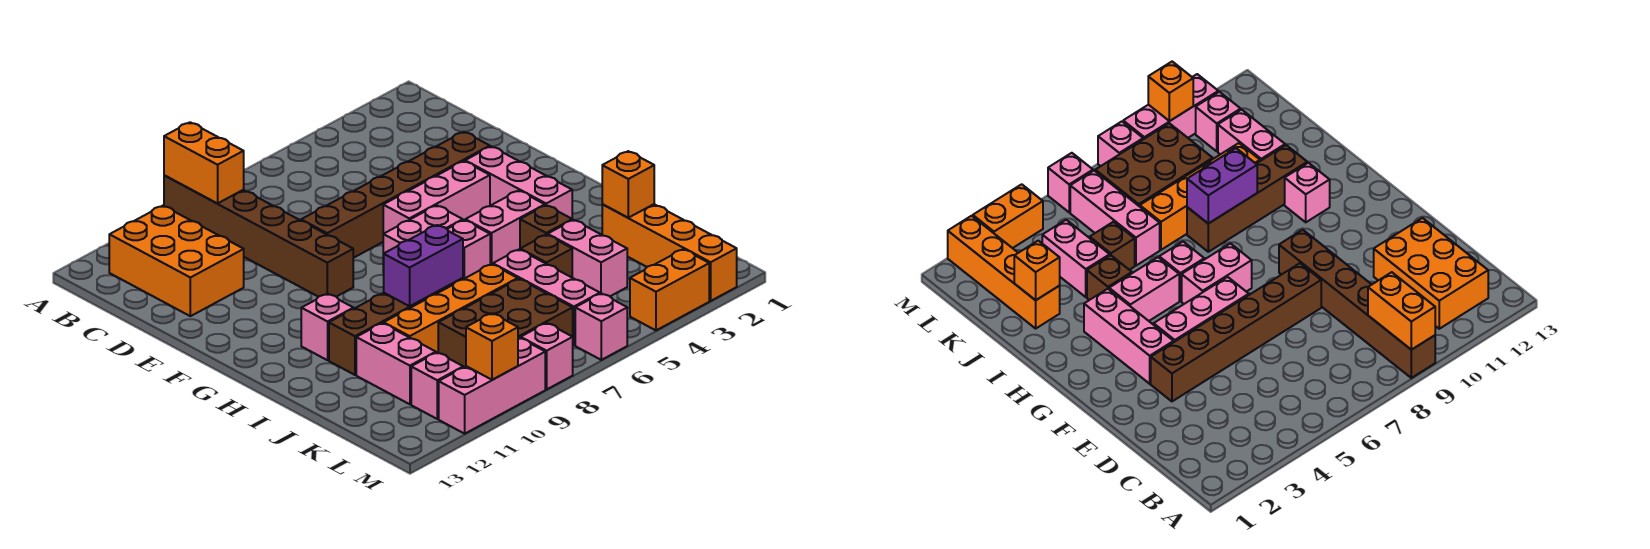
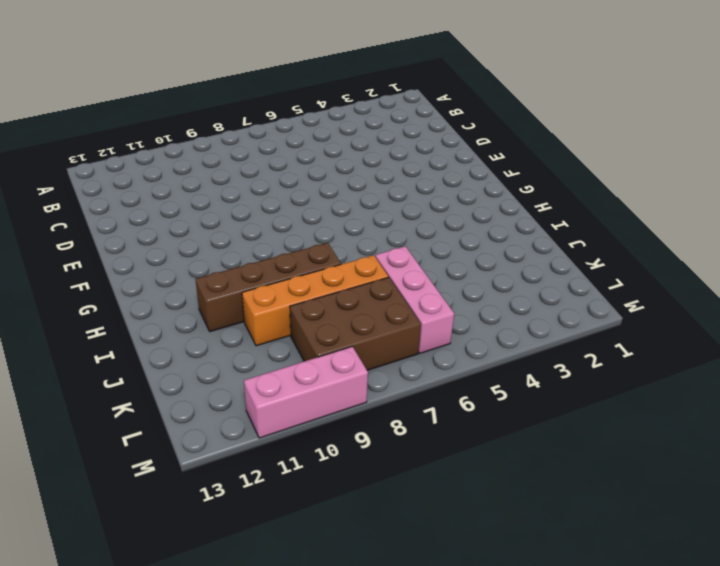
none -> brown 1x6 brick [164,175,353,297]
none -> orange 2x3 brick [109,206,244,316]
none -> brown 1x6 brick [301,132,490,258]

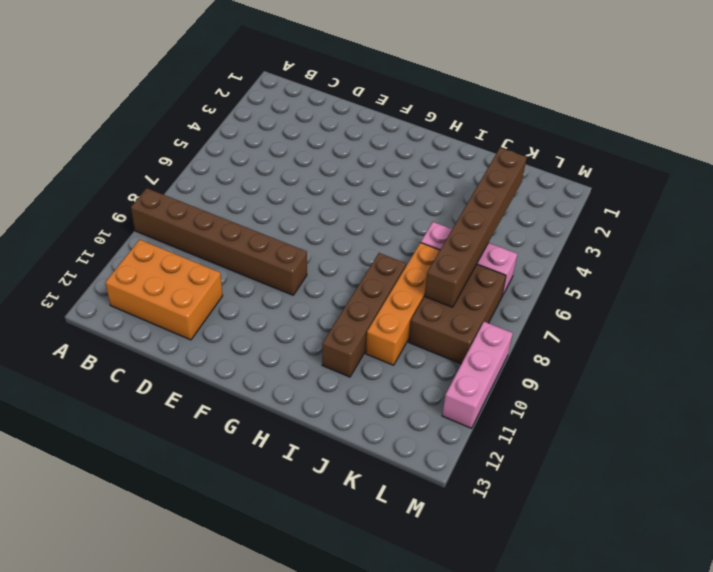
brown 1x6 brick [424,148,527,307] -> brown 1x6 brick moved to [301,132,490,258]
none -> pink 1x3 brick [465,146,572,219]
none -> pink 1x3 brick [383,161,490,234]
none -> pink 1x2 brick [383,205,463,273]

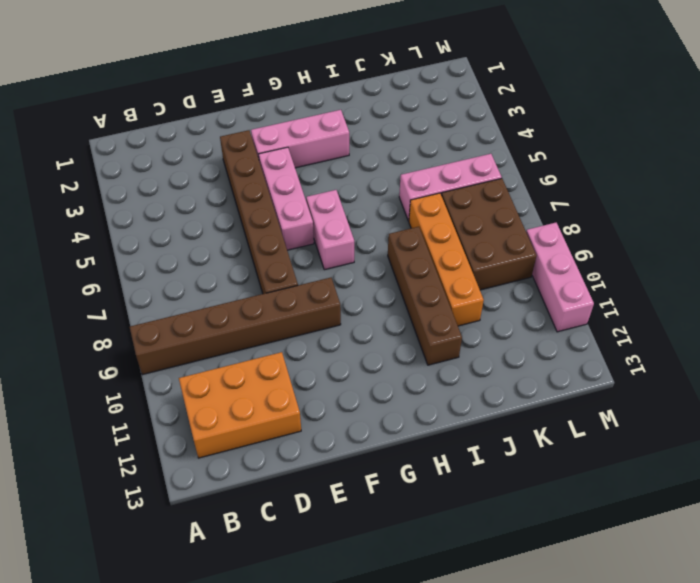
none -> pink 1x2 brick [465,191,545,264]
none -> pink 1x1 brick [447,220,490,279]
none -> pink 1x1 brick [301,294,354,360]

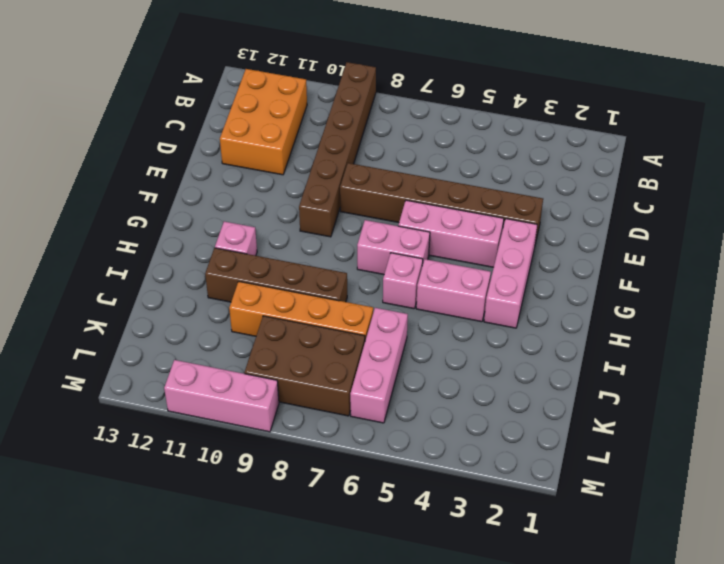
none -> brown 1x1 brick [520,205,572,249]
none -> orange 1x4 brick [602,204,737,301]
none -> pink 1x2 brick [548,220,627,296]

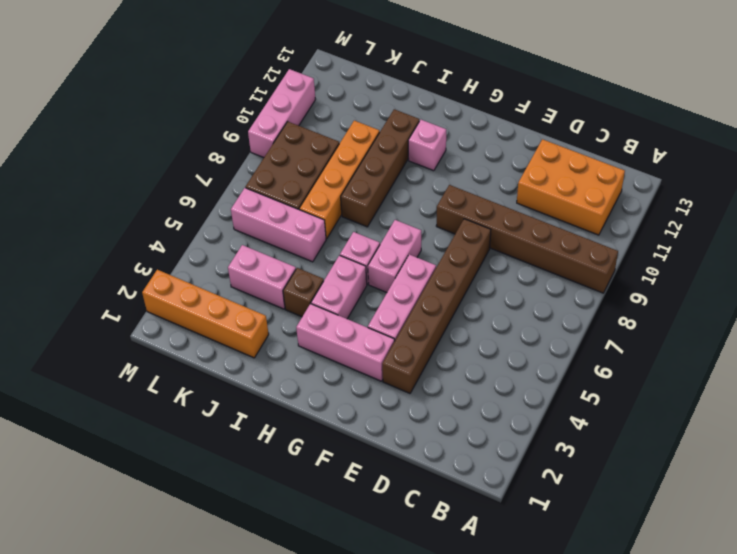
none -> brown 1x1 brick [520,235,572,277]
none -> pink 1x2 brick [356,323,436,404]
none -> pink 1x1 brick [411,353,463,419]

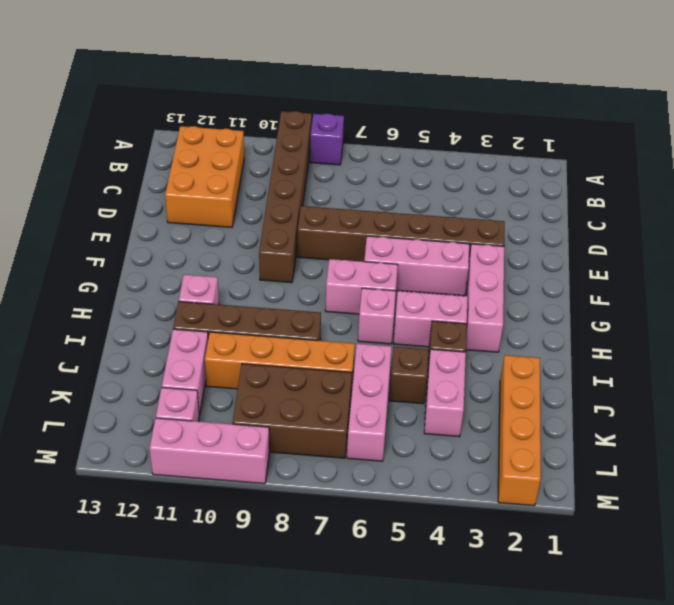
purple 1x1 brick [310,114,344,165] -> none
none -> orange 1x2 brick [630,249,709,330]
none -> pink 1x1 brick [575,293,627,360]
none -> pink 1x1 brick [521,323,573,389]

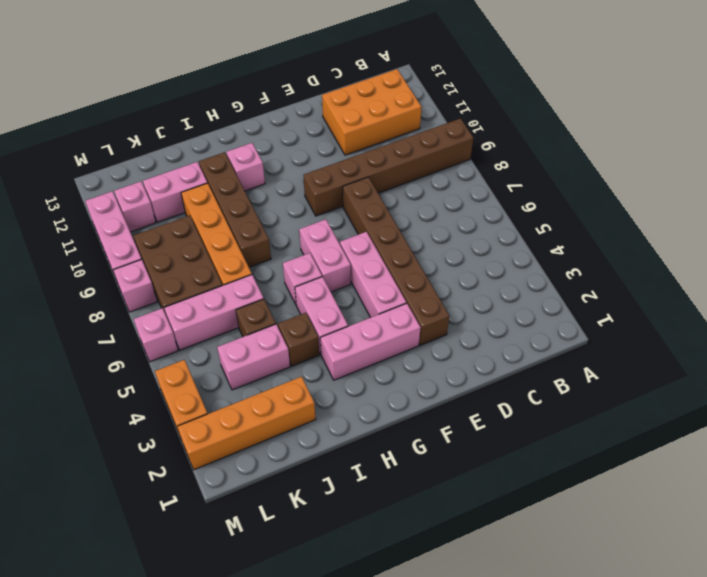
none -> orange 1x2 brick [164,122,244,203]
none -> purple 1x2 brick [384,225,463,306]
none -> orange 1x1 brick [602,151,654,218]

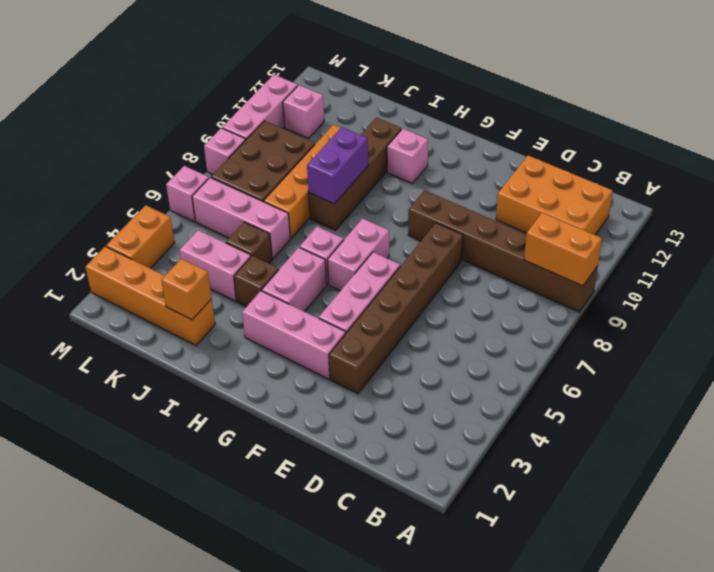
none -> pink 1x2 brick [356,323,436,404]
none -> orange 1x1 brick [466,313,518,380]

